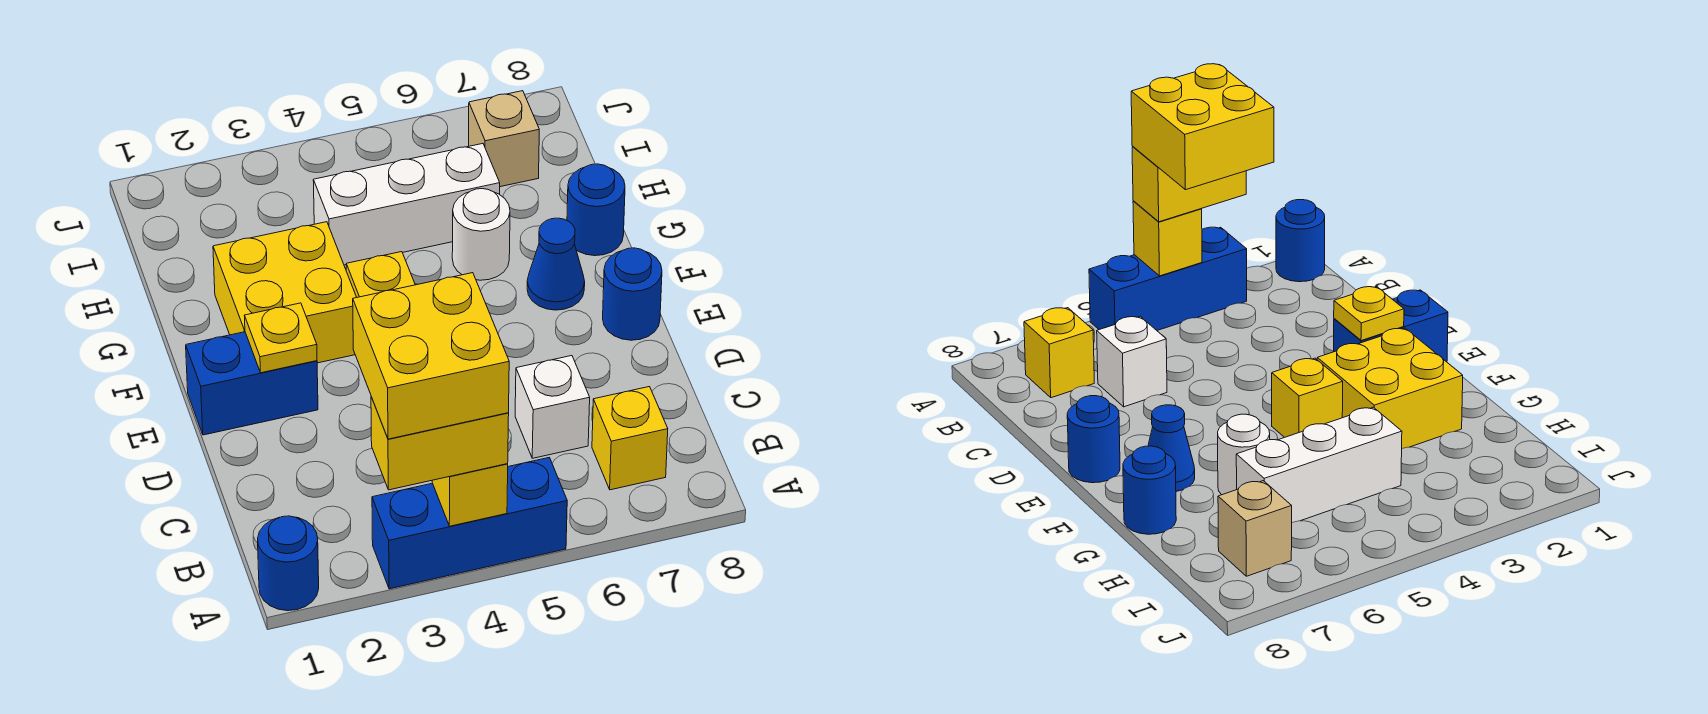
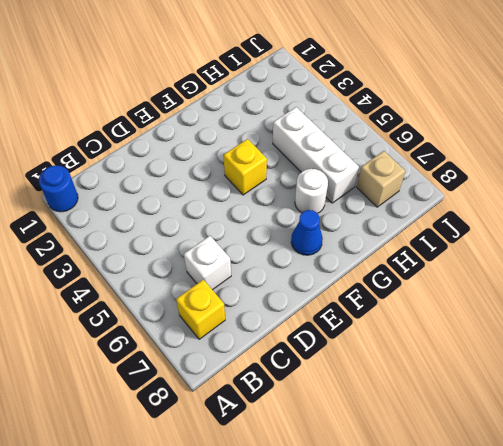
none -> blue 1x3 brick [372,458,567,589]
none -> blue 1x2 brick [186,332,318,435]
none -> blue 1x1 round brick [603,248,662,340]

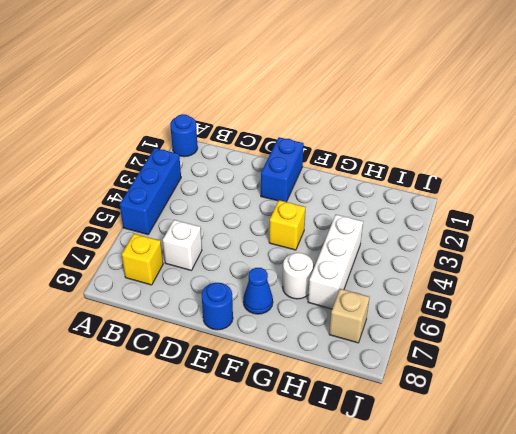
none -> yellow 2x2 brick [213,222,357,363]
none -> blue 1x1 round brick [567,164,625,256]
none -> yellow 1x1 brick [432,464,508,526]

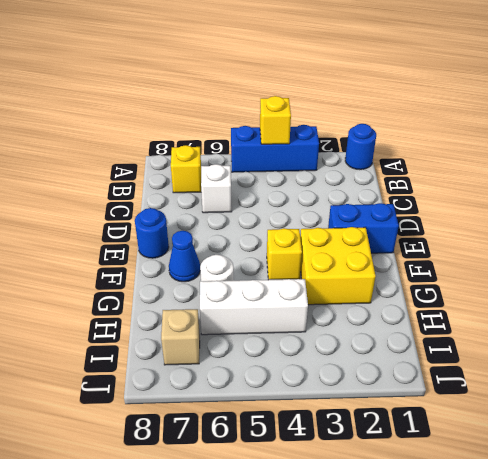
none -> blue 1x1 round brick [567,164,625,256]
none -> yellow 1x1 plate [244,303,317,373]
none -> yellow 1x2 brick [371,397,509,490]

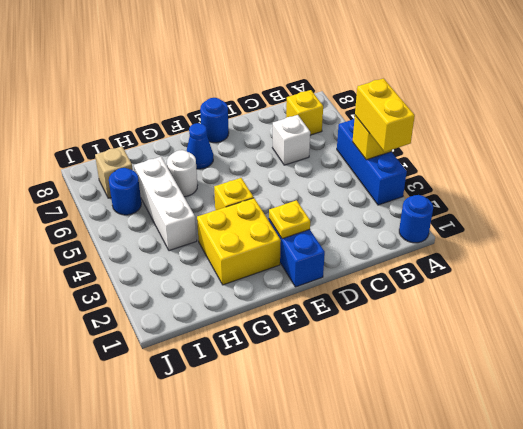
blue 1x1 round brick [109,168,141,215] -> blue 1x1 round brick moved to [567,164,625,256]
none -> yellow 2x2 brick [353,273,509,439]

